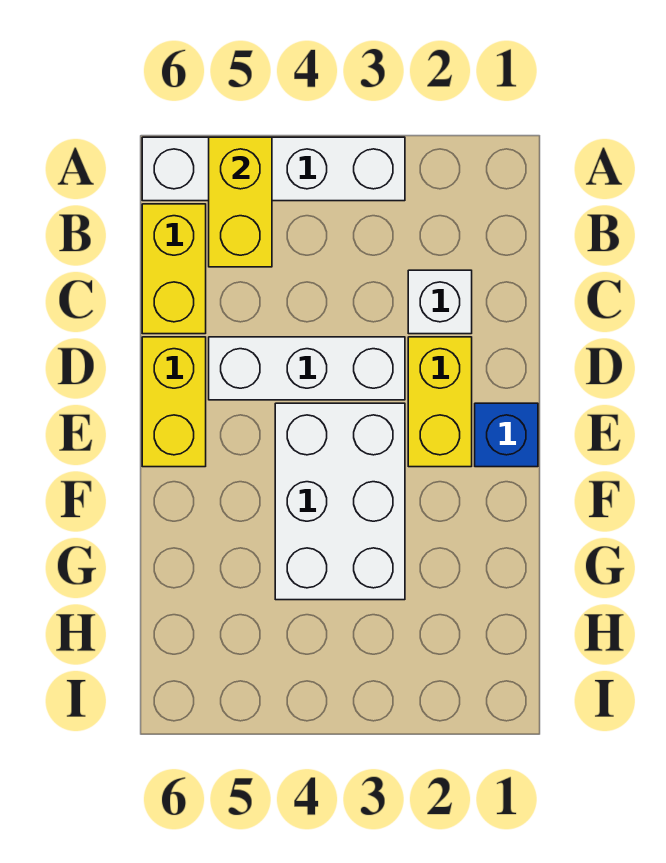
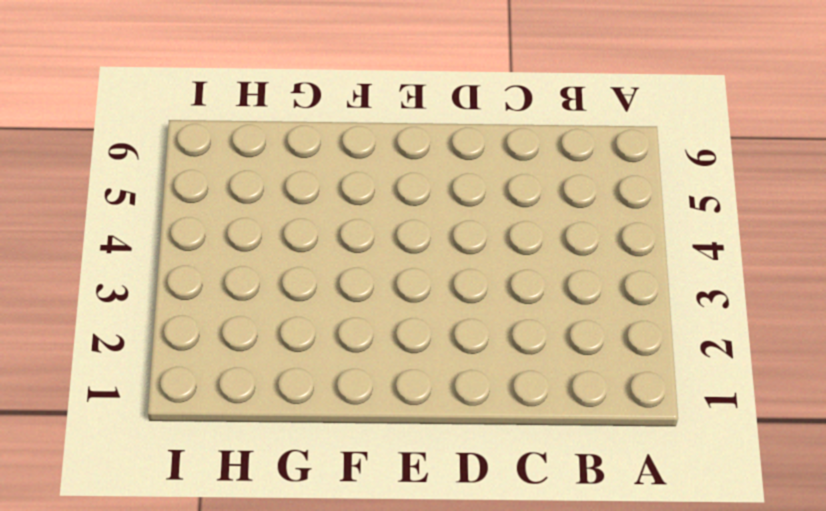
none -> white 1x4 brick [142,137,405,201]
none -> yellow 1x2 brick [142,204,206,334]

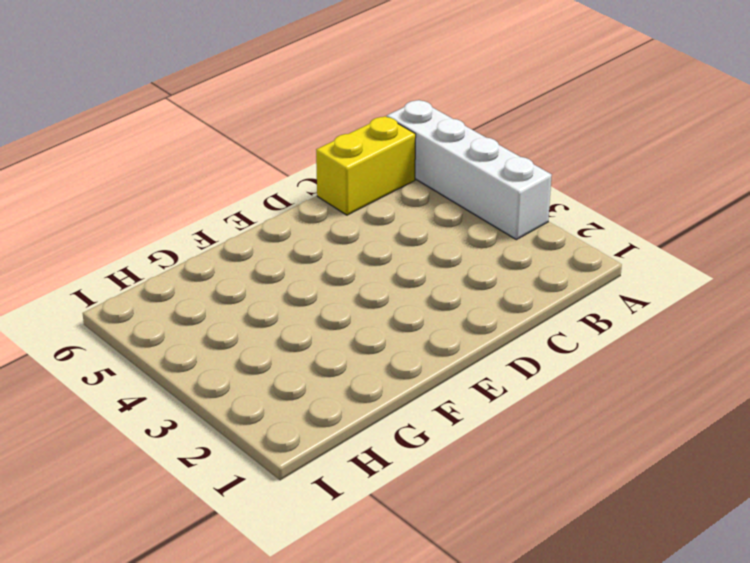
none -> white 1x1 brick [408,270,472,334]
none -> yellow 1x2 brick [408,337,472,467]

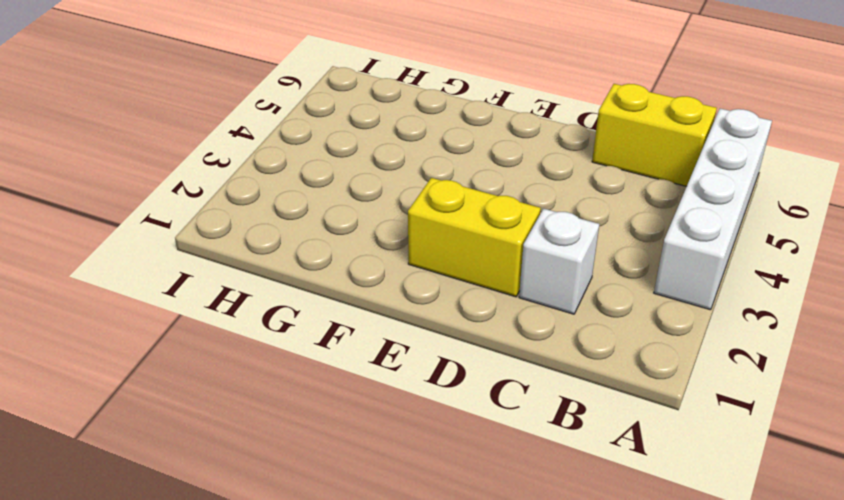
none -> white 1x3 brick [209,337,405,400]
none -> yellow 1x2 brick [142,337,206,467]

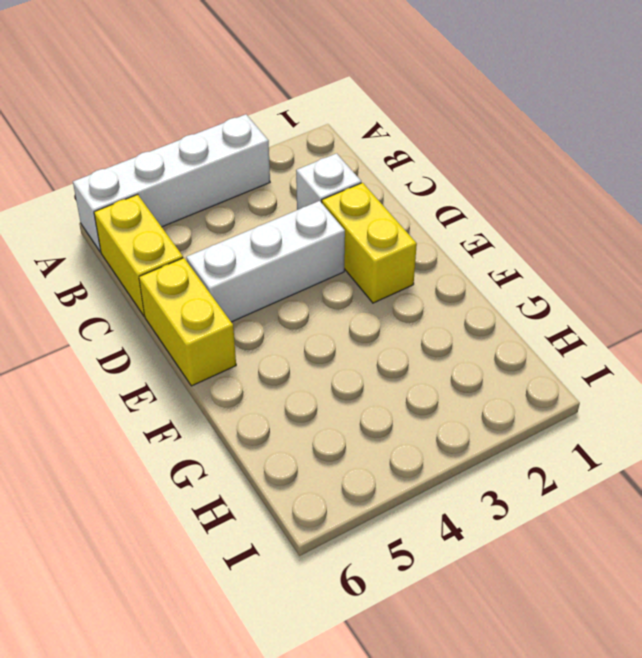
none -> blue 1x1 brick [475,403,538,467]
none -> white 2x3 brick [275,403,405,600]

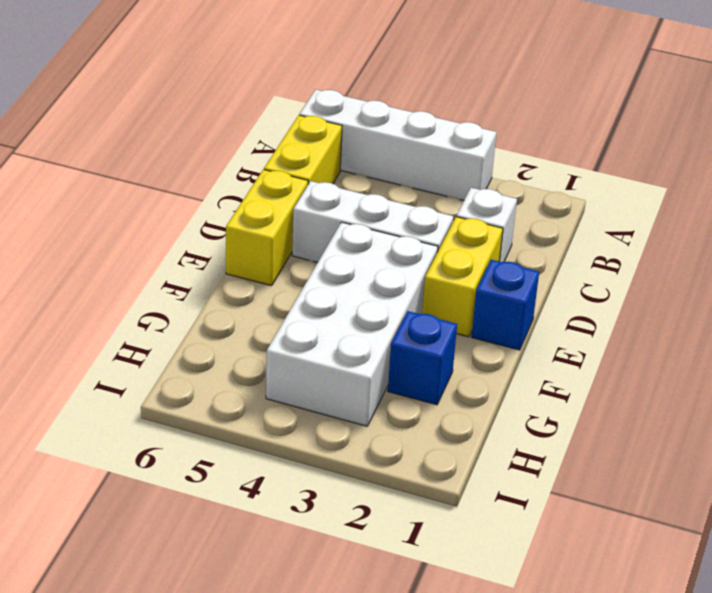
white 2x4 brick [266,222,438,426] -> white 2x3 brick [275,403,405,600]
blue 1x1 brick [388,311,457,405] -> none
none -> yellow 1x2 brick [209,137,272,267]

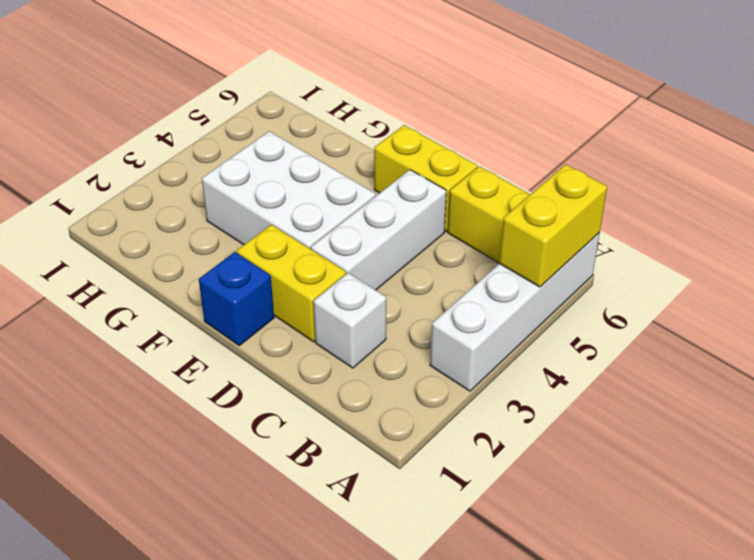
yellow 1x2 brick [499,164,607,287] -> yellow 1x2 brick turned to [209,137,272,267]

